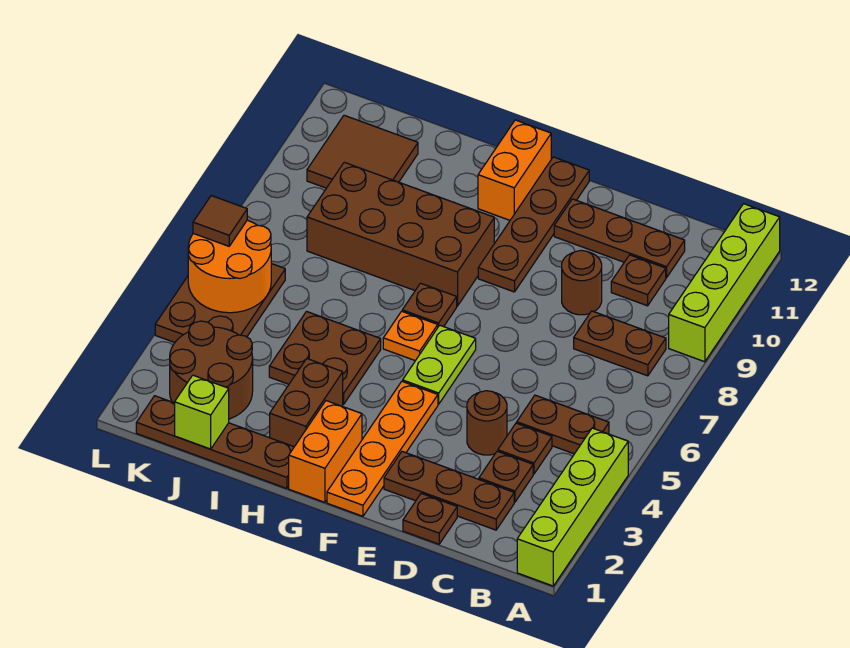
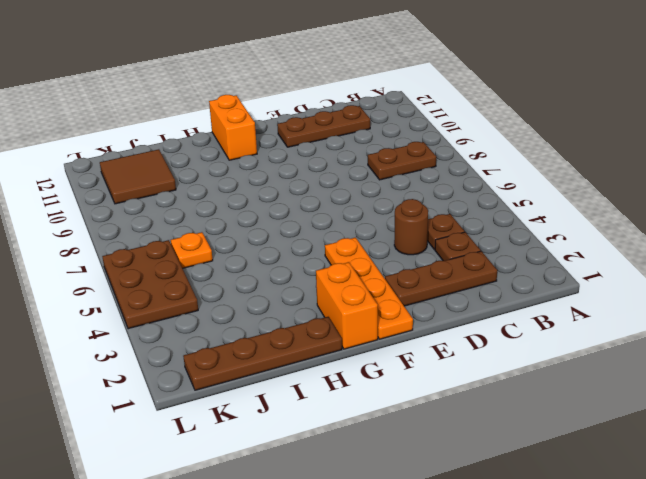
orange 1x1 plate [171,232,213,268] -> orange 1x1 plate moved to [383,311,438,361]
none -> lime 1x4 brick [517,428,628,586]
none -> lime 1x4 brick [669,204,780,362]
none -> brown 1x2 plate [517,395,609,454]

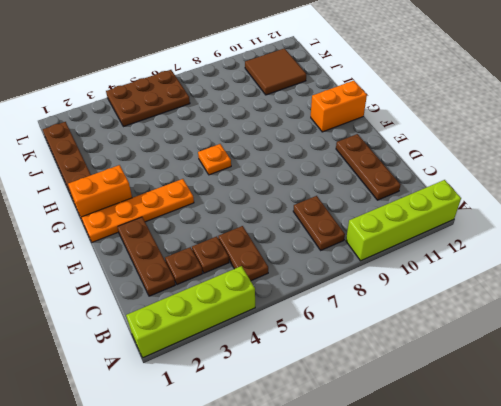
none -> brown 1x1 plate [611,255,666,306]
none -> brown 1x1 plate [403,493,457,544]
none -> brown 1x1 round brick [467,391,507,455]

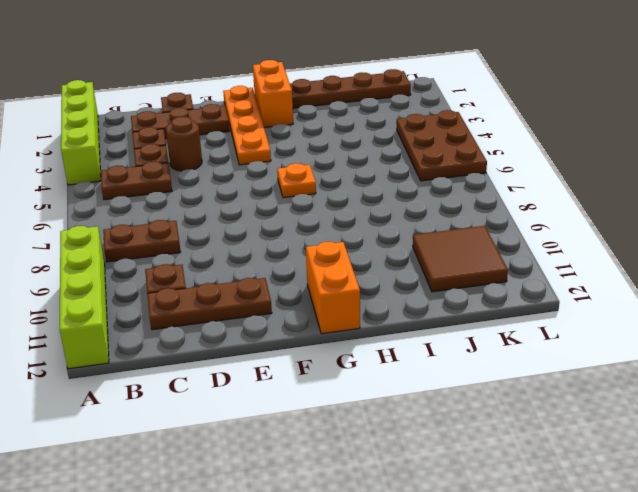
none -> brown 1x1 round brick [562,250,602,315]
none -> lime 1x2 plate [403,325,476,404]
none -> brown 1x4 plate [478,157,589,292]

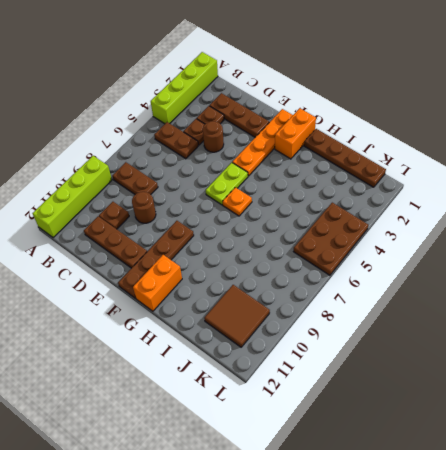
none -> brown 1x1 plate [403,493,457,544]
none -> brown 1x1 plate [402,283,457,327]
none -> brown 2x4 brick [307,162,494,306]

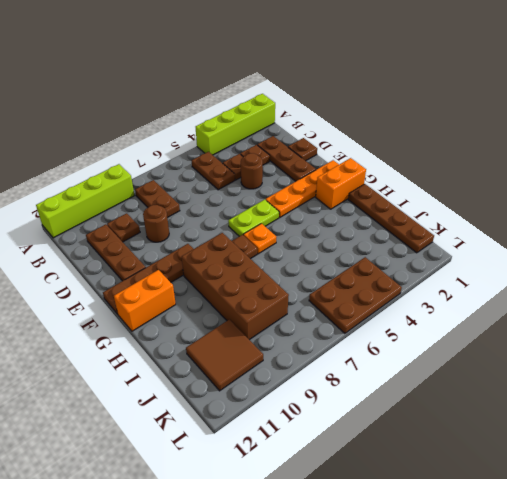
none -> brown 1x2 brick [270,359,343,447]
none -> brown 2x2 plate [269,312,381,404]
none -> brown 2x2 round brick [170,321,253,419]

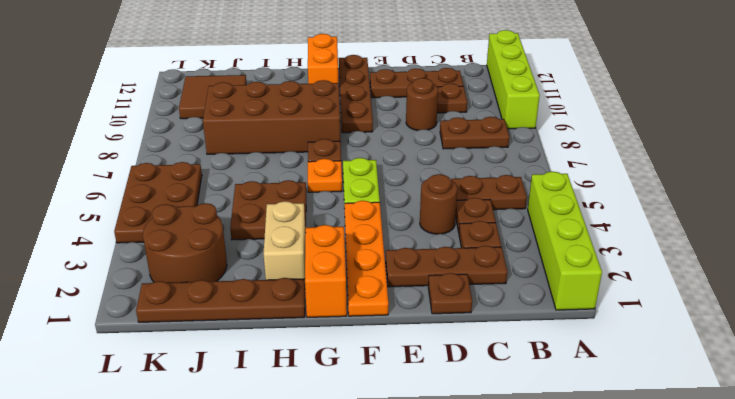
tan 1x2 brick [263,201,306,280] -> brown 1x2 brick [270,359,343,447]
none -> lime 1x1 brick [175,375,229,449]
none -> orange 2x2 round brick [188,220,271,313]
none -> brown 1x1 tile [193,196,247,246]

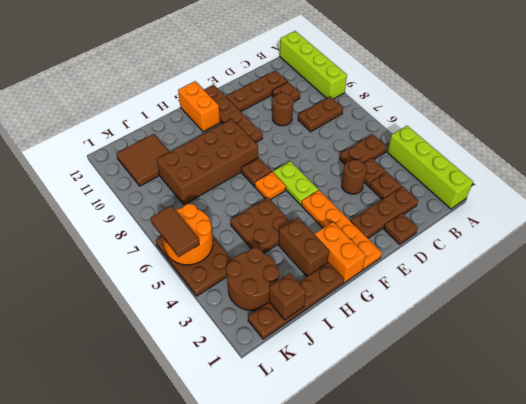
brown 1x1 brick [269,273,306,320] -> lime 1x1 brick [175,375,229,449]
brown 1x2 tile [150,206,199,257] -> brown 1x1 tile [193,196,247,246]

